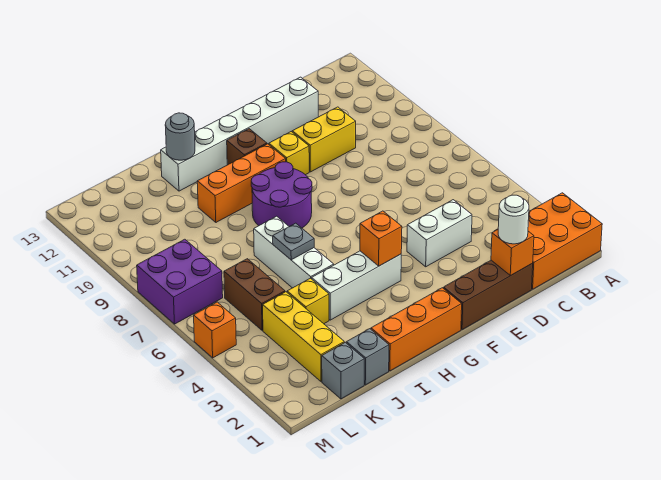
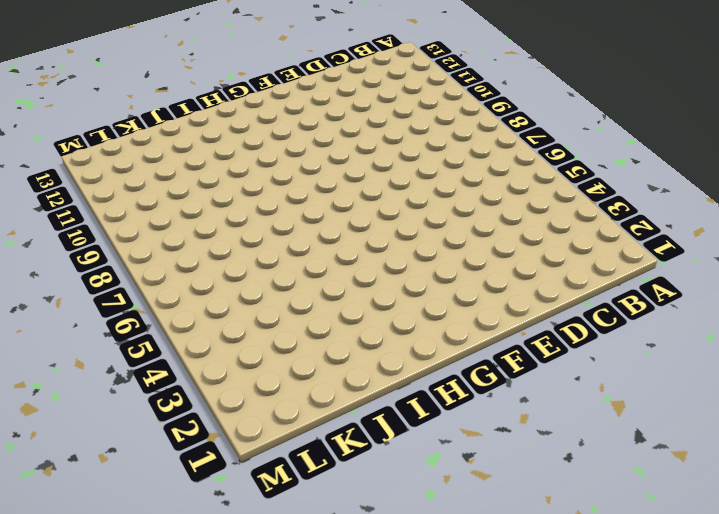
none -> orange 2x3 brick [495,193,602,289]
none -> brown 1x3 brick [443,260,533,330]
none -> white 1x2 brick [407,200,472,267]

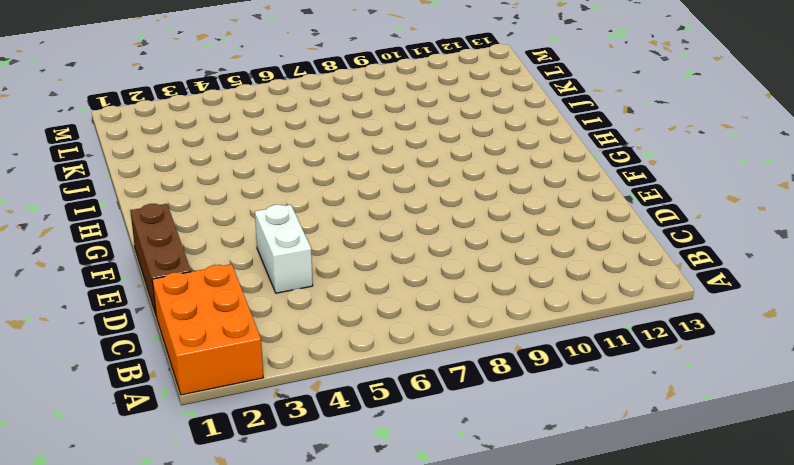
none -> yellow 1x2 brick [292,107,356,172]
none -> white 1x6 brick [161,77,318,191]
none -> yellow 1x1 brick [269,132,309,175]

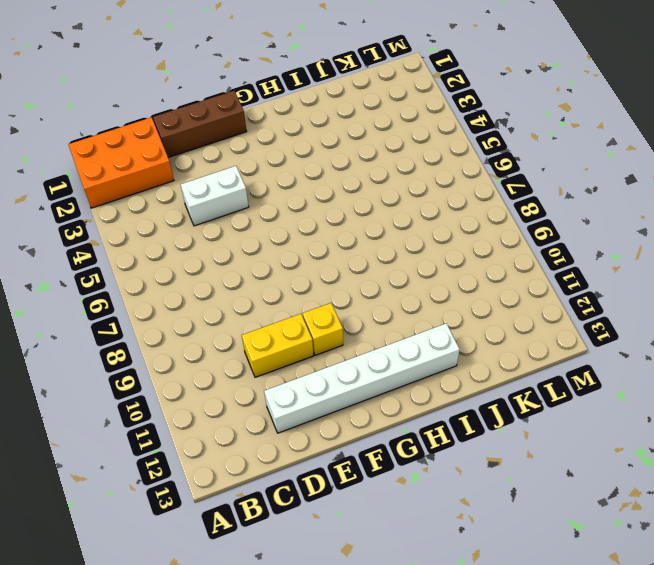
none -> orange 1x3 brick [371,288,462,371]
none -> white 1x3 brick [312,251,401,320]
none -> purple 2x2 round brick [251,162,312,228]

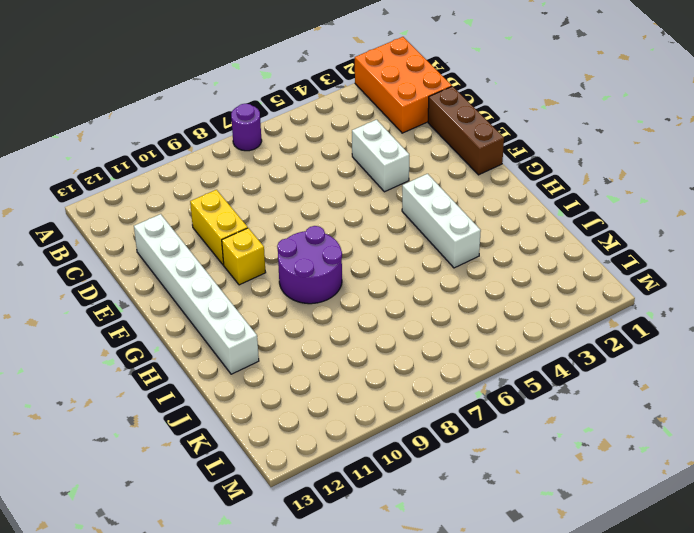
purple 1x1 round brick [231,104,262,151] -> none
none -> orange 1x3 brick [371,288,462,371]
none -> orange 1x3 brick [197,144,286,222]
none -> brown 1x1 brick [227,129,267,165]

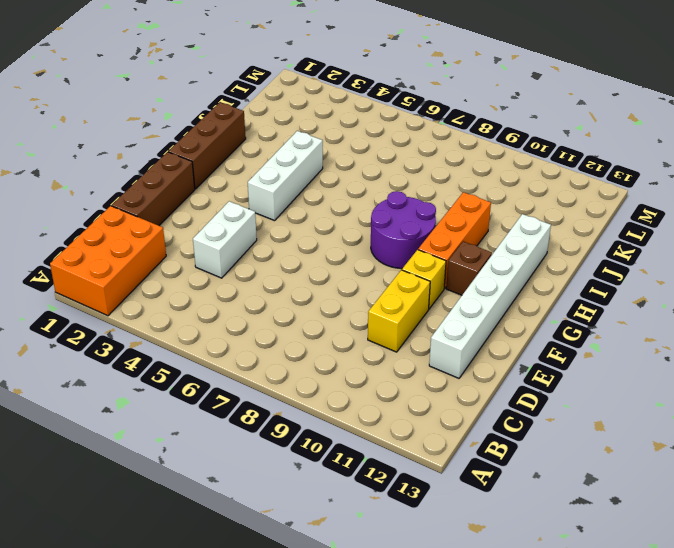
brown 1x3 brick [168,102,246,189] -> orange 1x3 brick [371,288,462,371]
none -> white 1x3 brick [254,216,334,288]
none -> grey 1x1 brick [347,329,389,385]
none -> yellow 1x1 brick [287,278,329,324]

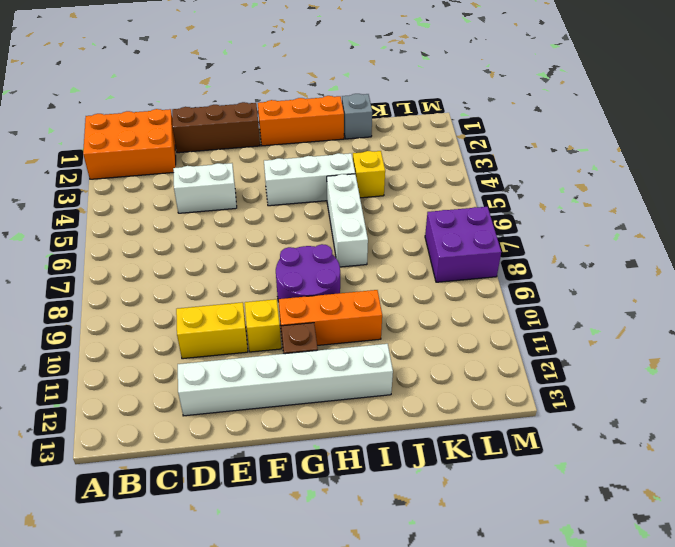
none -> grey 1x1 brick [322,342,364,399]
none -> yellow 1x3 brick [263,292,344,381]
none -> brown 1x2 brick [224,259,285,330]

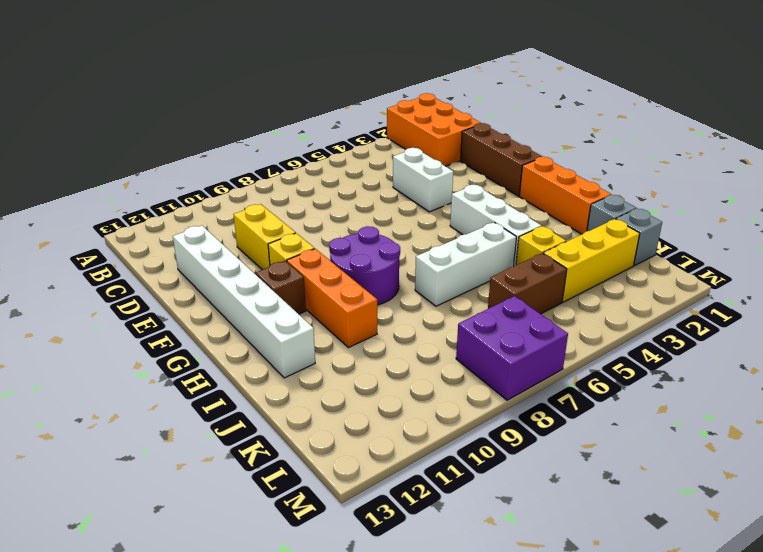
none -> orange 1x1 brick [194,302,236,358]
none -> orange 1x1 brick [491,230,534,276]
none -> orange 1x1 brick [360,211,402,266]

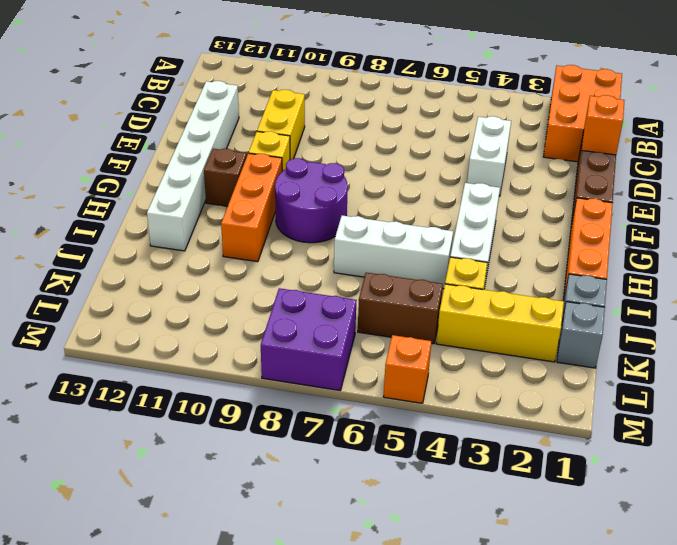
none -> orange 1x1 brick [360,211,402,266]
none -> grey 1x1 plate [273,223,314,260]
none -> grey 1x1 round brick [165,113,195,160]

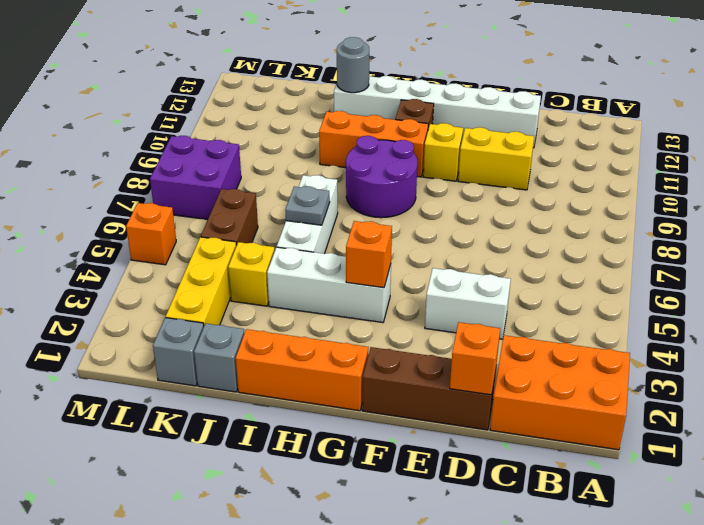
none -> white 1x1 round brick [498,195,529,244]

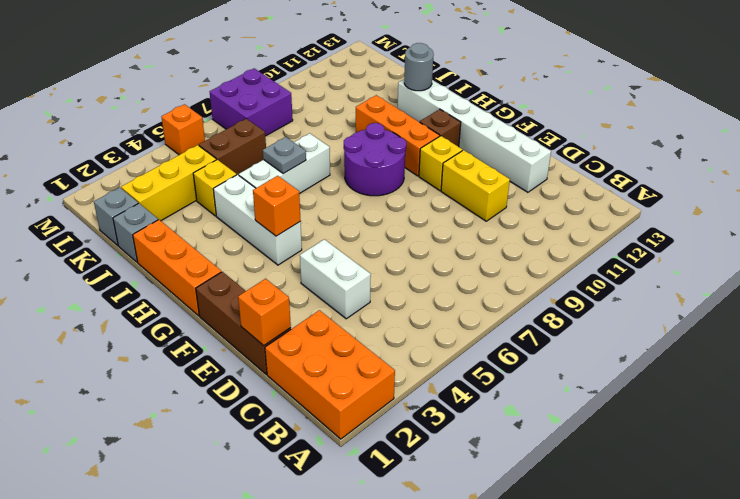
none -> white 1x1 round brick [498,195,529,244]

